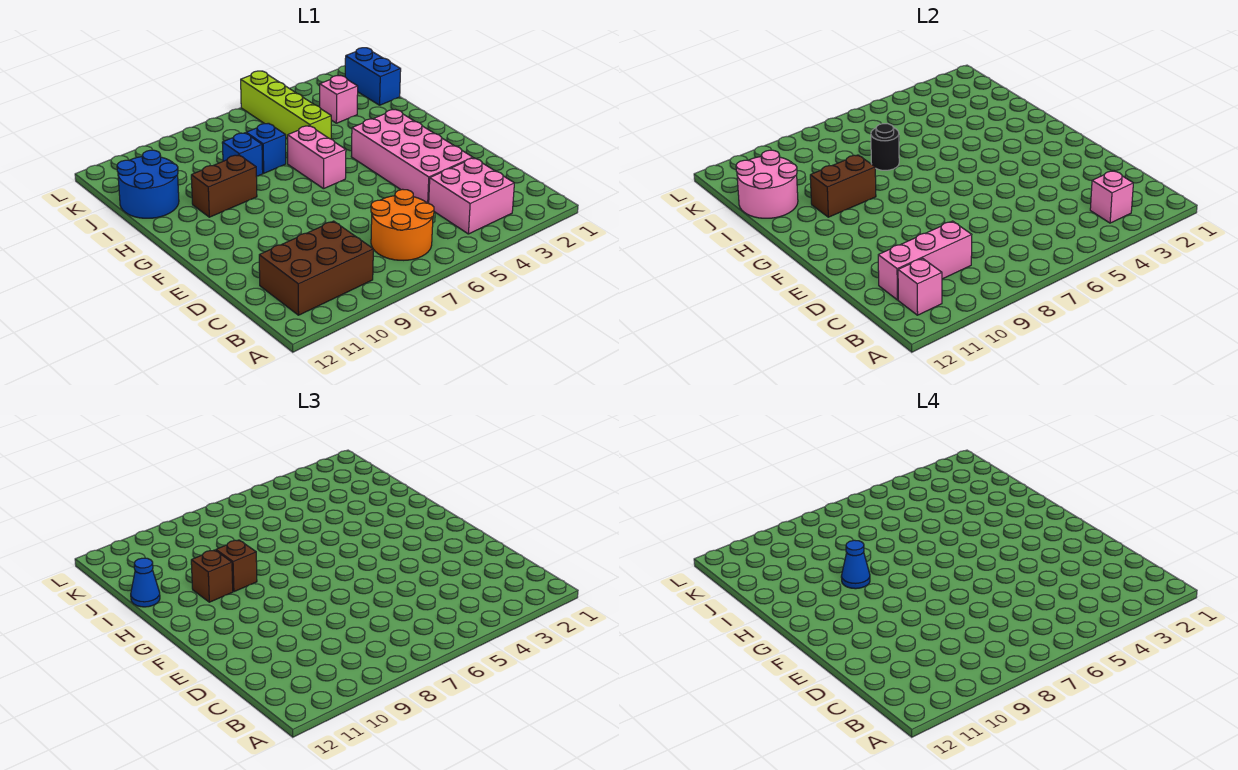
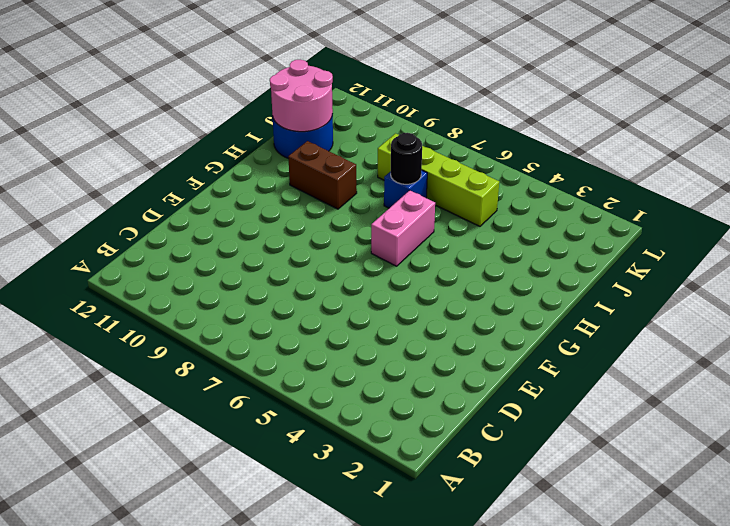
lime 1x4 brick [378,133,499,226] -> lime 1x4 brick turned to [241,71,331,139]
none -> pink 2x2 brick [429,158,514,234]
none -> orange 2x2 round brick [371,189,434,260]
none -> brown 2x3 brick [259,221,373,315]

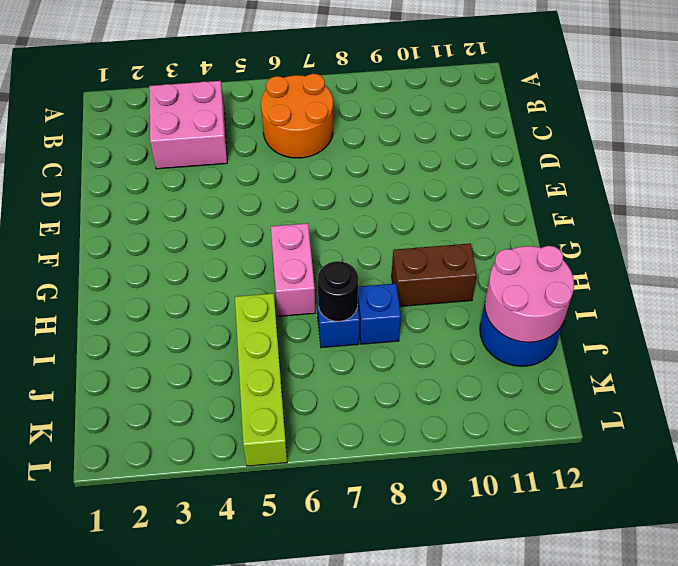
none -> brown 2x3 brick [259,221,373,315]
none -> pink 2x4 brick [351,110,473,203]
none -> blue 1x2 brick [345,48,401,105]

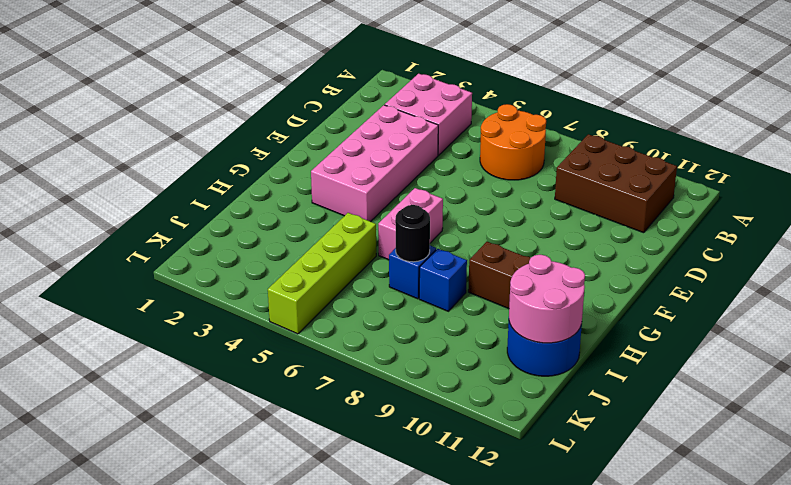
none -> blue 1x2 brick [345,48,401,105]
none -> pink 1x1 brick [320,76,358,123]
none -> pink 1x1 brick [1090,171,1133,223]

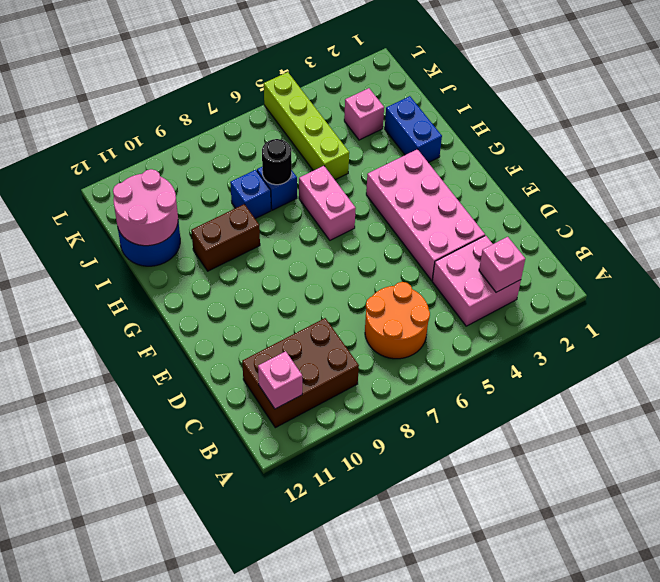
blue 1x2 brick [385,96,442,163] -> blue 1x2 brick moved to [345,48,401,105]
none -> pink 1x3 brick [878,221,972,300]
none -> brown 1x2 brick [810,155,876,217]
none -> brown 1x1 brick [216,540,257,592]

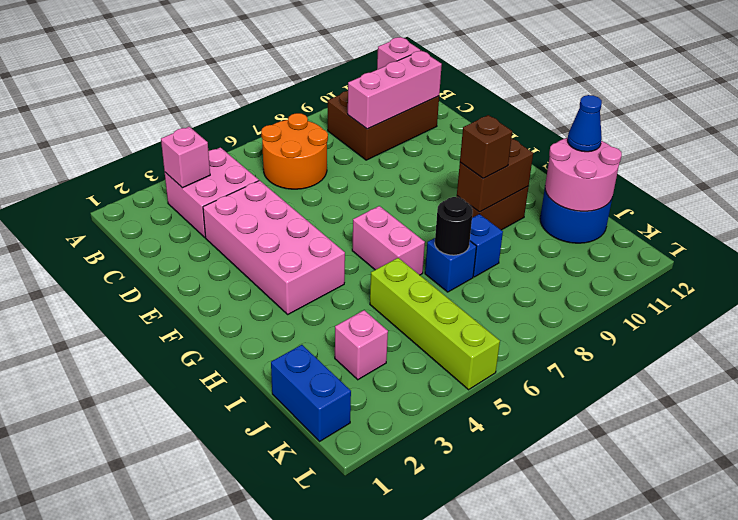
none -> brown 1x1 brick [191,550,233,602]
none -> blue 1x1 cone [841,540,870,589]

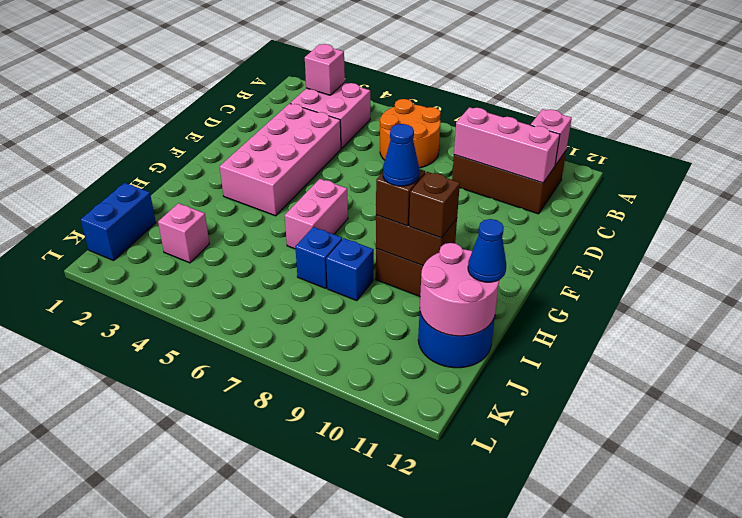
none -> lime 1x4 brick [241,71,331,139]
none -> black 1x1 round brick [871,124,899,170]

